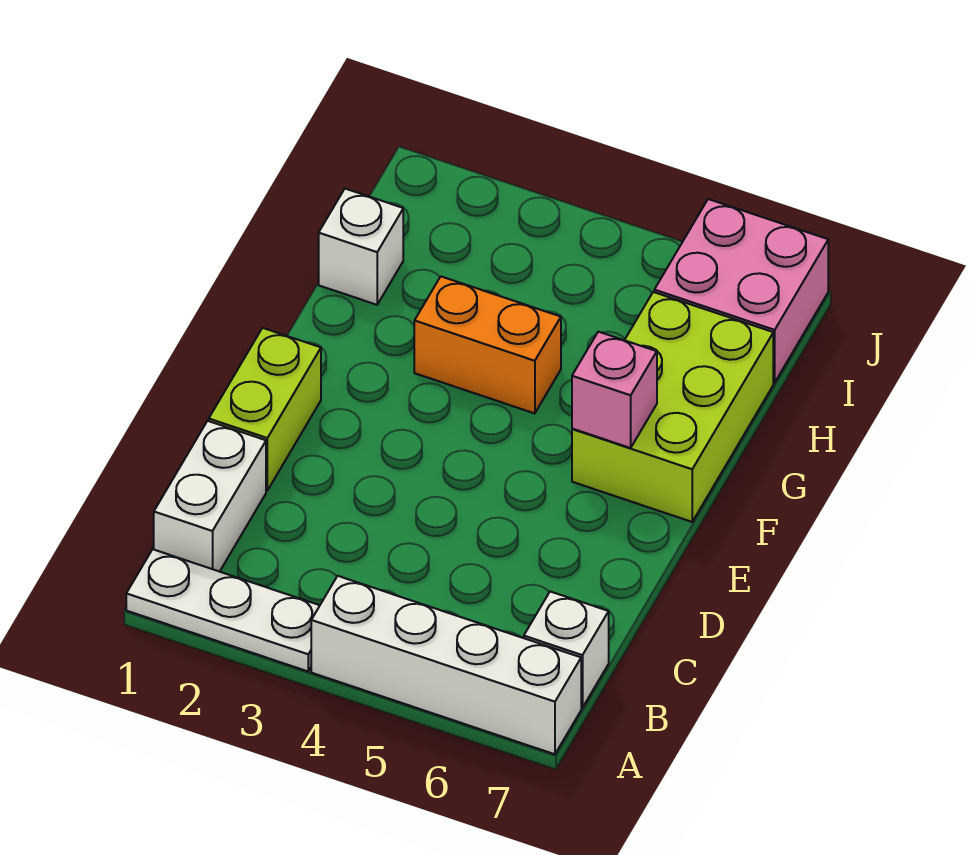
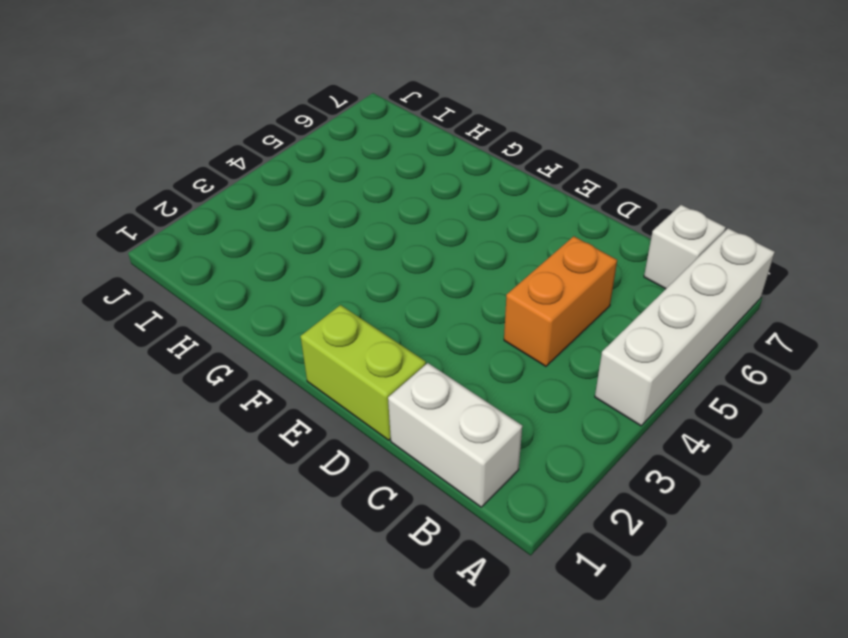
orange 1x2 brick [504,236,617,366] -> orange 1x2 brick moved to [414,277,561,413]
none -> white 1x3 plate [126,549,320,671]
none -> lime 2x3 brick [572,292,773,522]

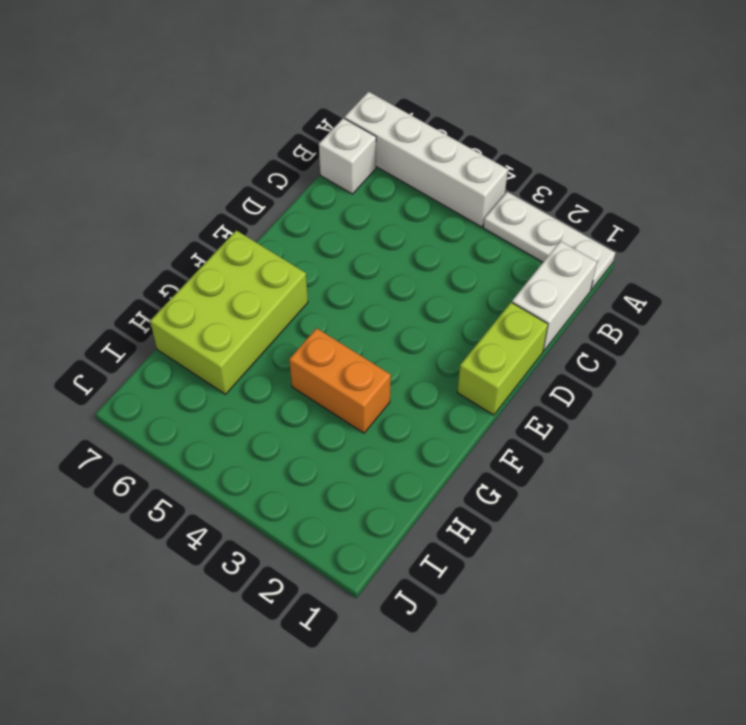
none -> white 1x1 brick [319,189,403,305]
none -> pink 2x2 brick [654,199,828,383]

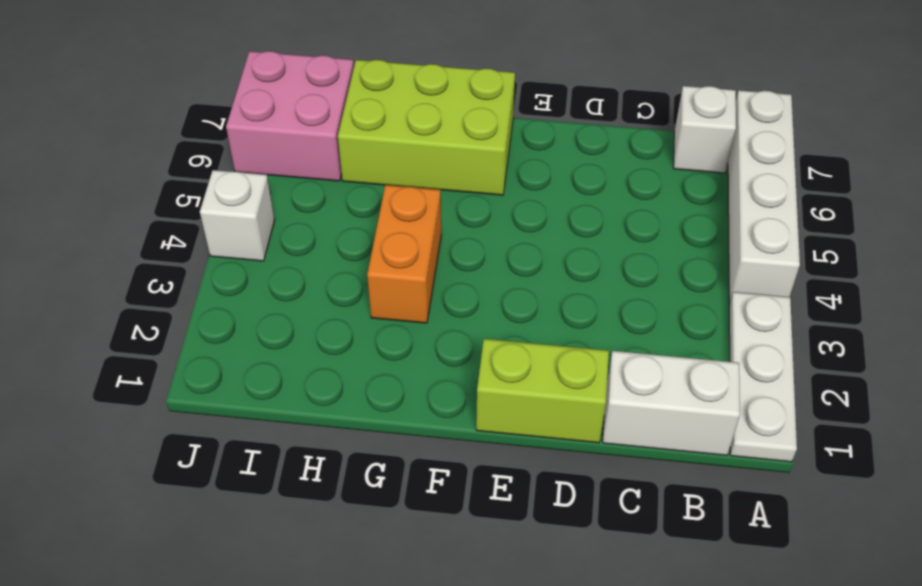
white 1x1 brick [200,170,275,261] -> white 1x1 brick moved to [319,189,403,305]
none -> pink 1x1 brick [572,332,657,448]

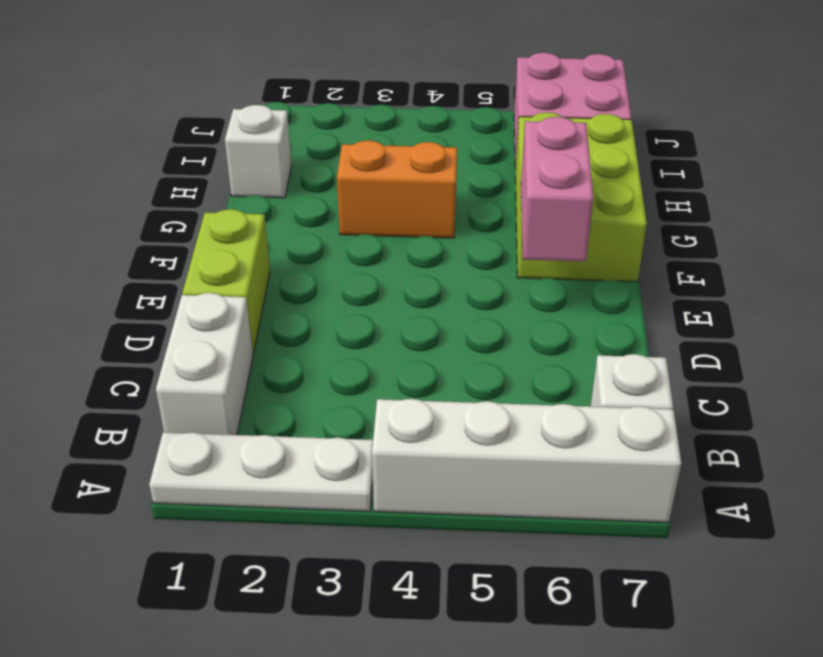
pink 1x2 brick [521,117,594,261] -> pink 1x1 brick [572,332,657,448]

